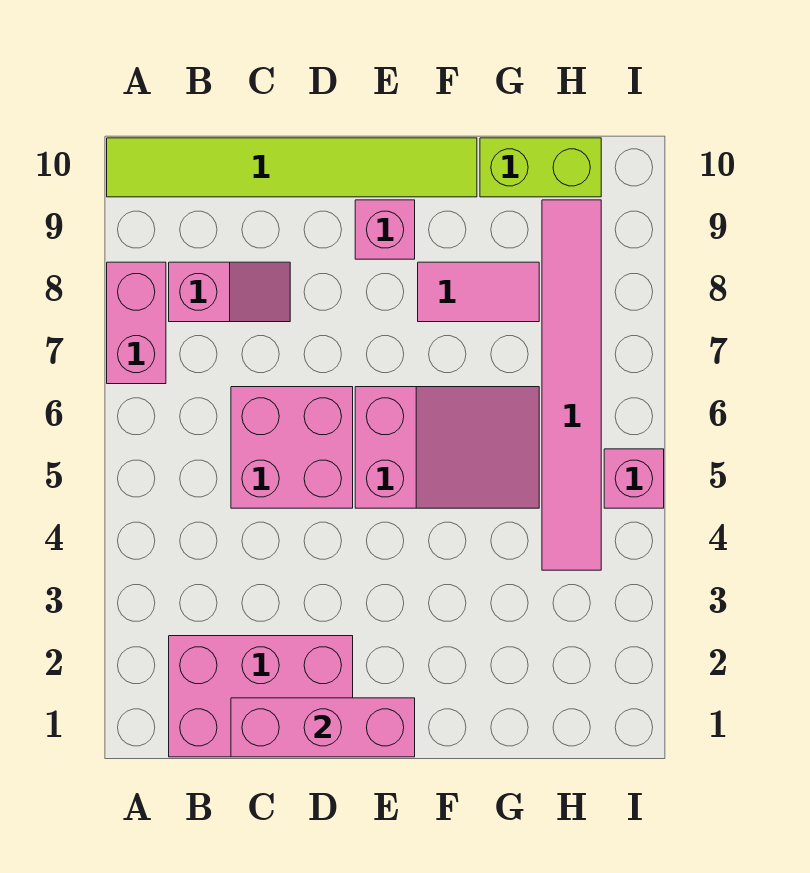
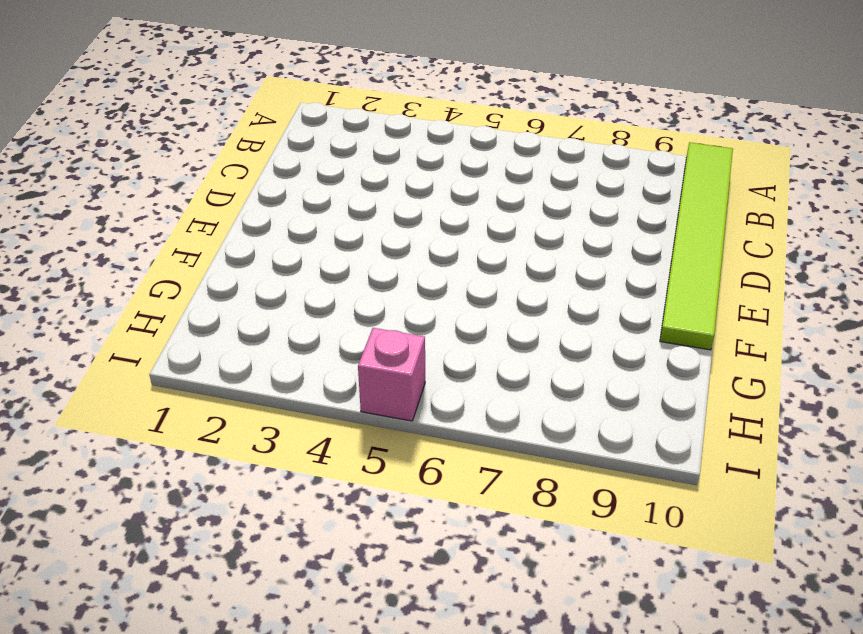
none -> pink 1x2 brick [107,262,166,384]
none -> pink 2x3 brick [169,636,353,757]
none -> pink 1x2 slope [169,262,290,322]

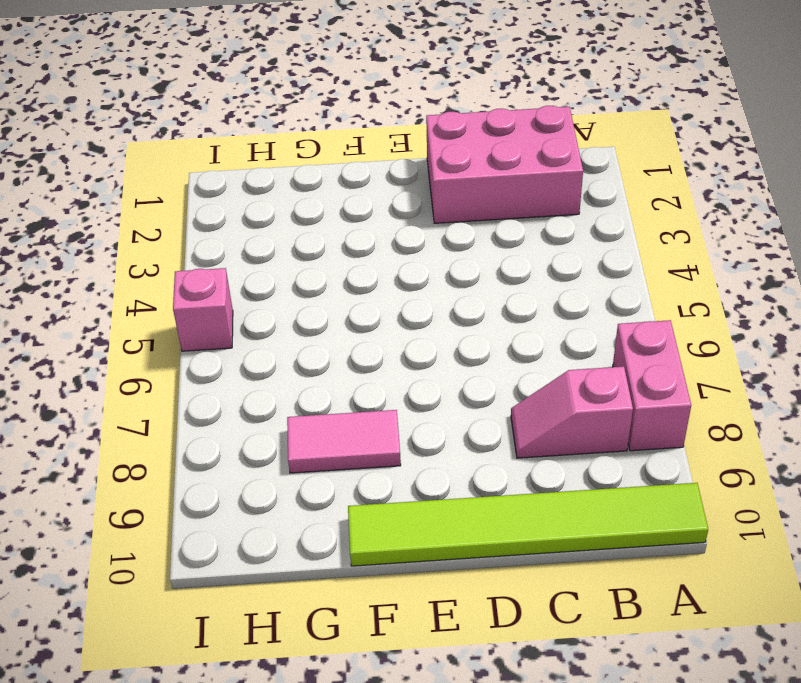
none -> pink 2x2 brick [231,387,353,508]
none -> pink 2x3 slope [355,387,539,508]
none -> pink 1x1 brick [355,200,415,259]

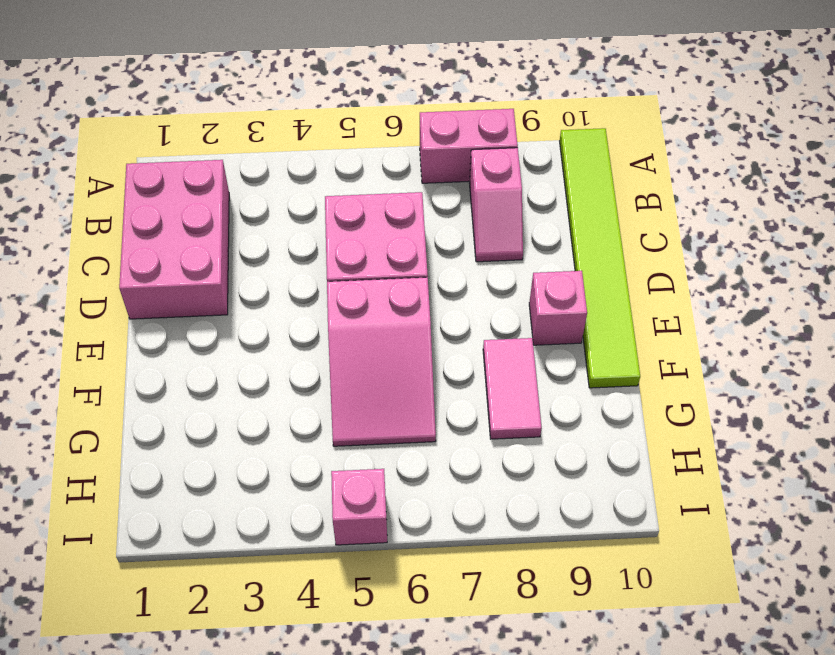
none -> lime 1x2 brick [480,138,601,197]
none -> pink 1x6 tile [542,200,601,570]
none -> pink 1x3 brick [231,698,415,757]

